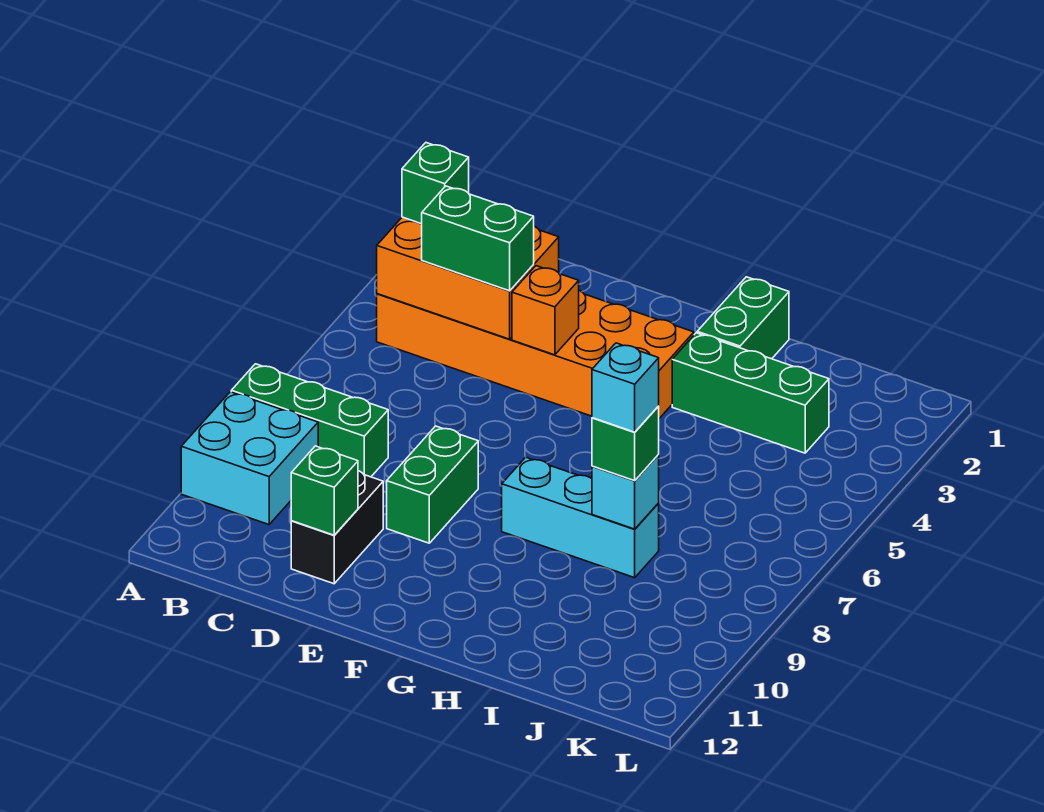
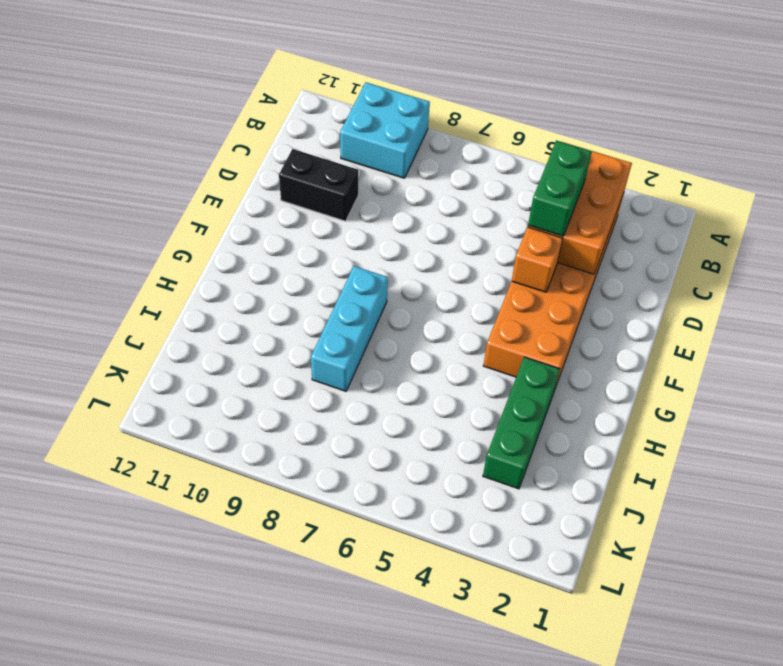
none -> green 1x3 brick [231,364,388,477]
none -> green 1x2 brick [387,426,478,543]
none -> green 1x2 brick [697,277,789,359]

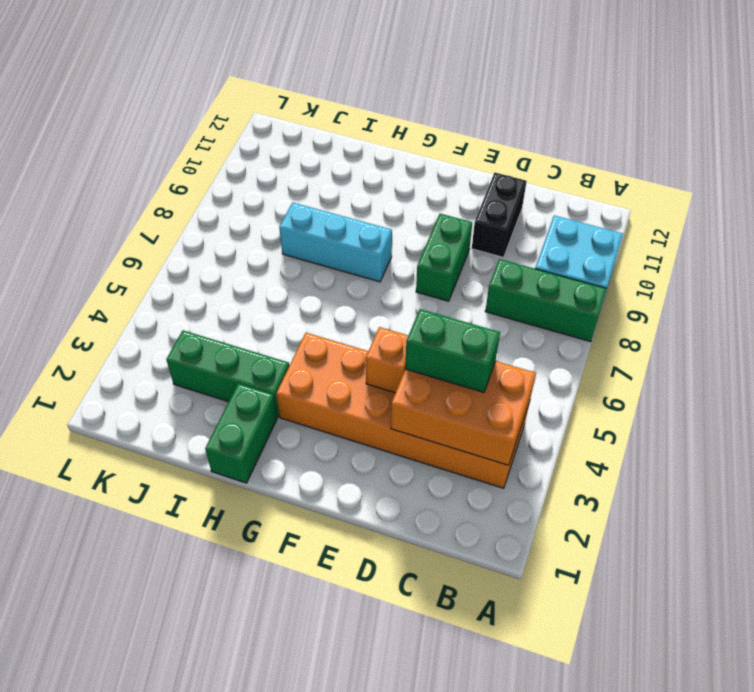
none -> green 1x1 brick [291,446,358,535]
none -> cyan 1x1 brick [592,455,659,529]
none -> green 1x1 brick [402,143,469,224]

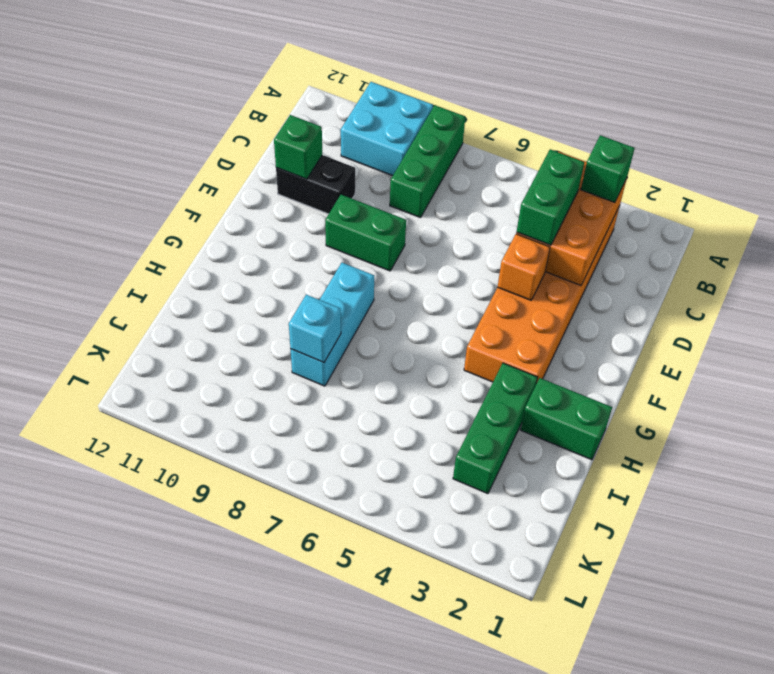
none -> green 1x1 brick [592,406,659,481]
none -> cyan 1x1 brick [592,343,659,432]

